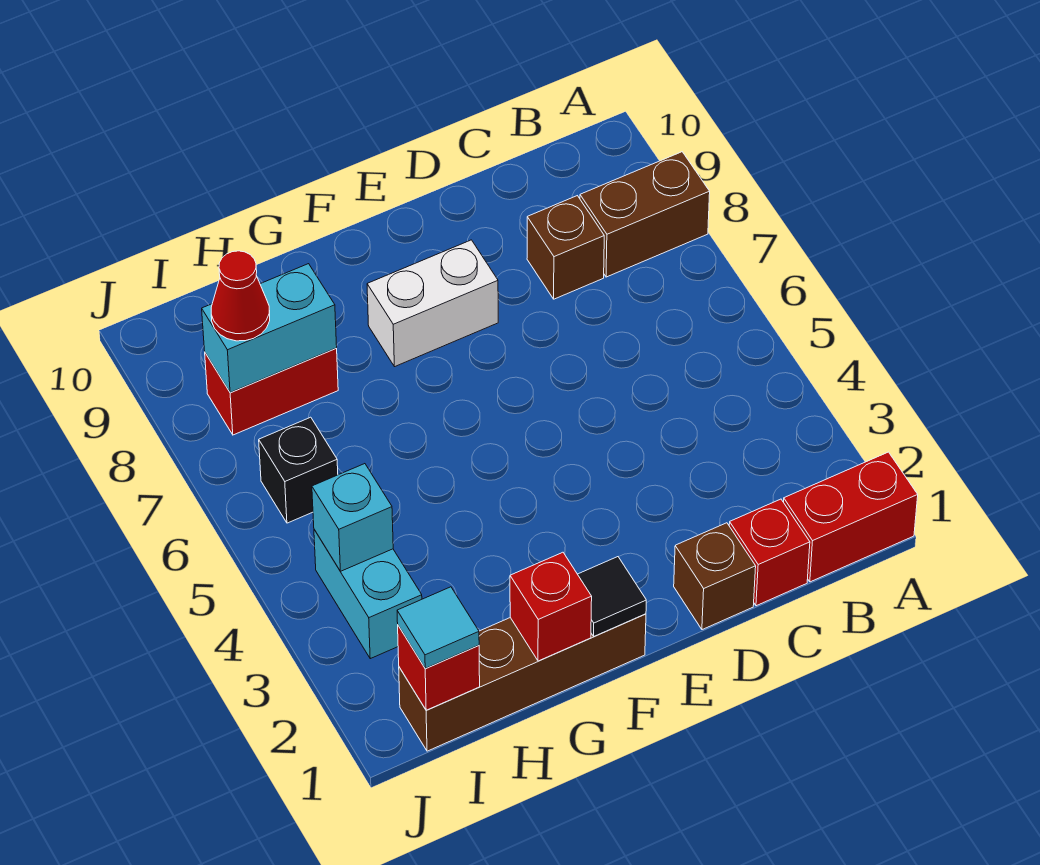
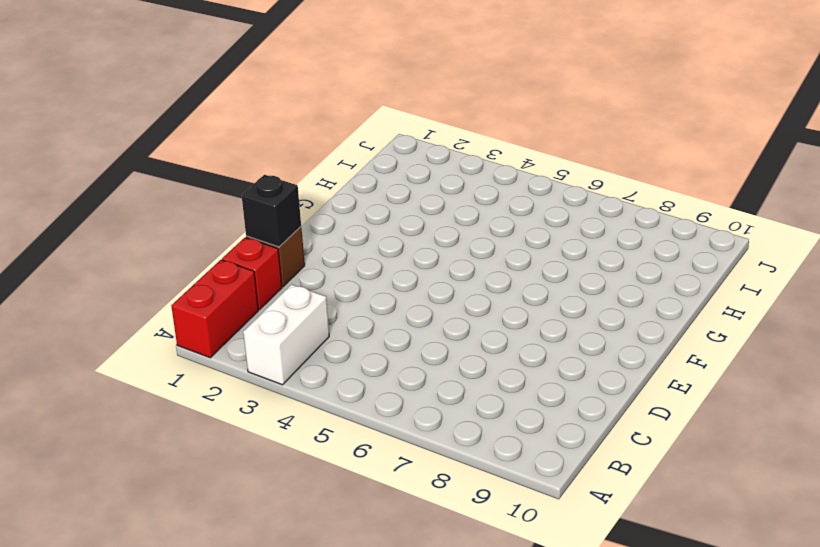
white 1x2 brick [243,284,329,385] -> white 1x2 brick moved to [367,240,498,367]
black 1x1 brick [242,175,301,247] -> black 1x1 brick moved to [259,417,338,523]
none -> brown 1x2 brick [580,152,710,277]
none -> brown 1x1 brick [527,196,604,299]
none -> brown 1x4 brick [399,614,646,751]

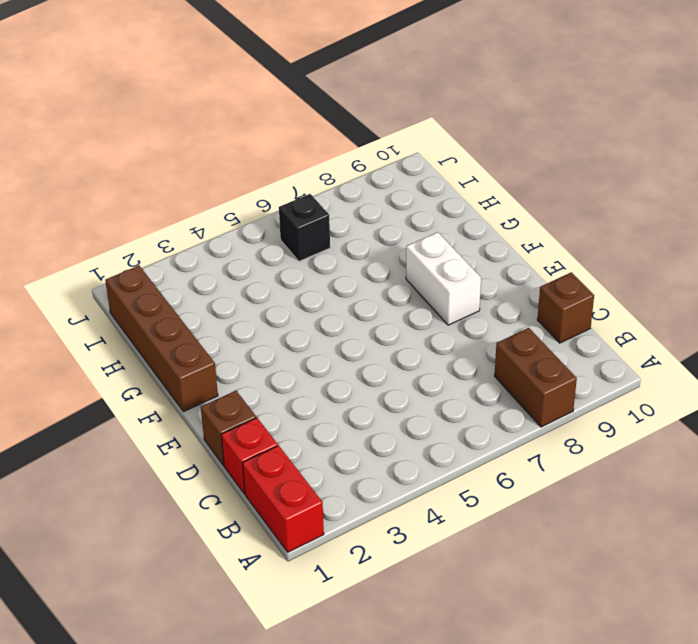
brown 1x1 brick [537,272,594,343] -> brown 1x1 brick moved to [527,196,604,299]
none -> red 1x2 brick [205,348,338,435]
none -> cyan 1x2 brick [314,530,422,659]
none -> black 1x1 tile [578,557,646,636]

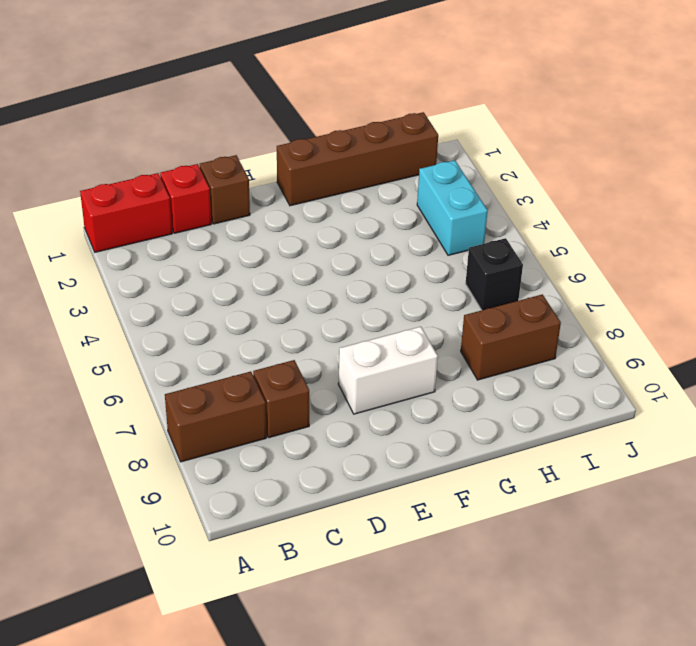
brown 1x2 brick [461,294,561,380] -> red 1x2 brick [205,348,338,435]
none -> black 1x1 tile [578,557,646,636]
none -> red 1x1 brick [510,552,592,661]
none -> cyan 1x2 brick [202,264,337,393]

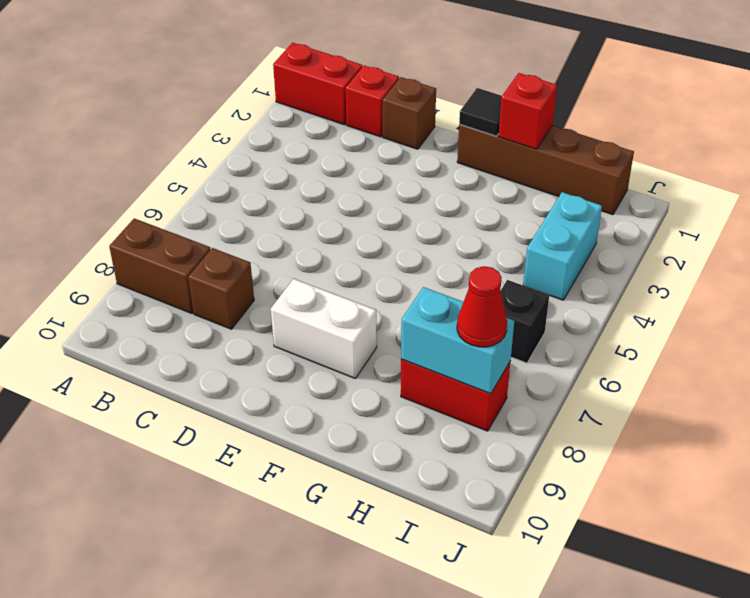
none -> red 1x1 brick [398,626,480,710]
none -> cyan 1x1 brick [312,464,393,571]
none -> cyan 1x1 tile [397,587,479,668]

